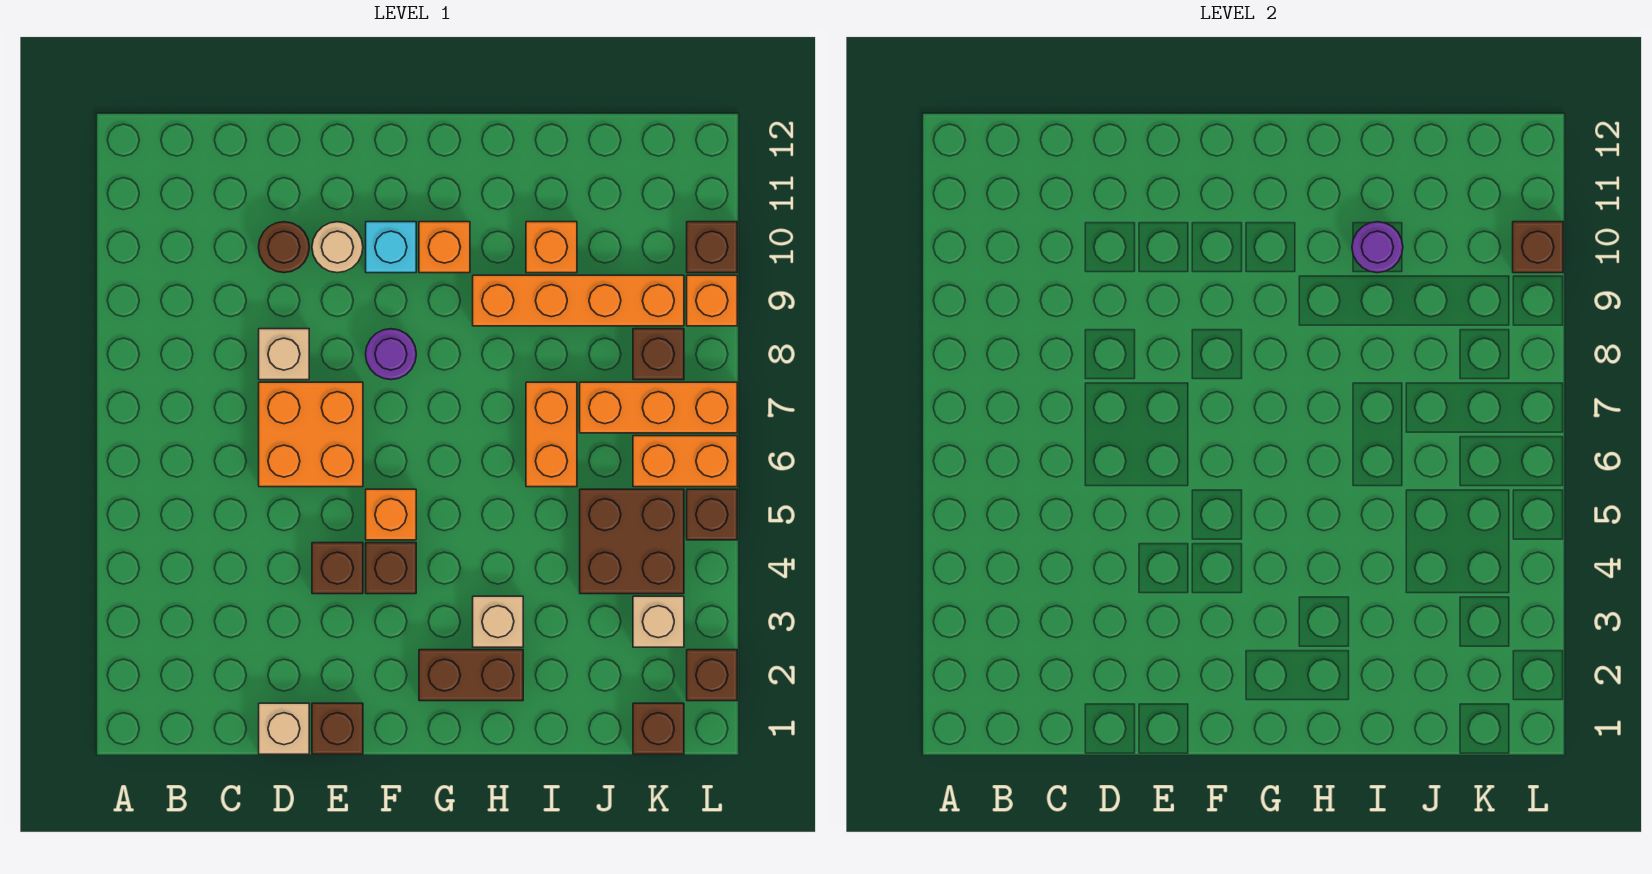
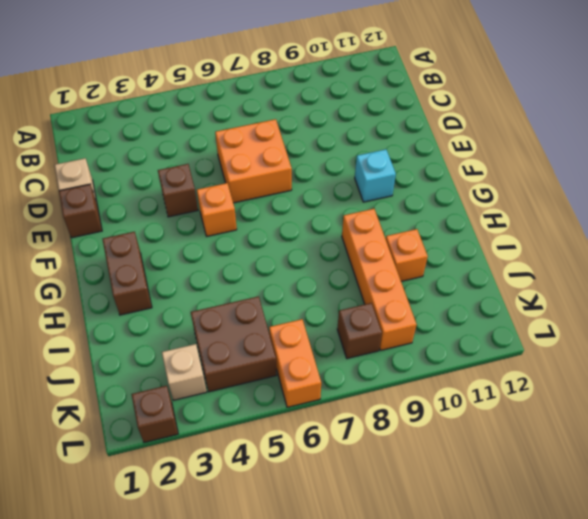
none -> tan 1x1 brick [259,329,309,380]
none -> brown 1x1 round brick [259,222,309,273]
none -> tan 1x1 round brick [312,222,363,273]

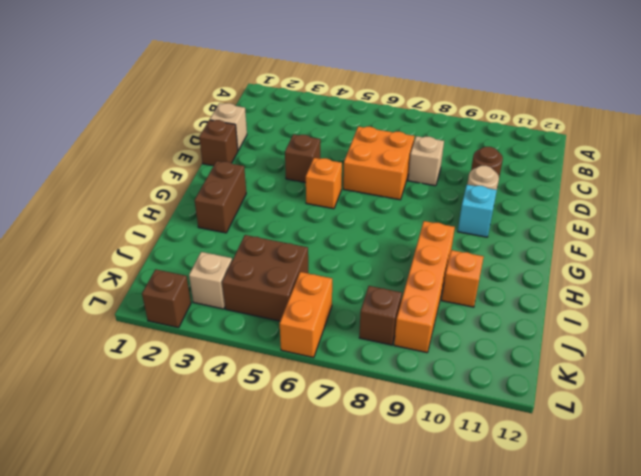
none -> brown 1x1 brick [366,543,416,594]
none -> purple 1x1 round brick [366,329,416,380]
none -> orange 1x1 brick [419,222,470,273]

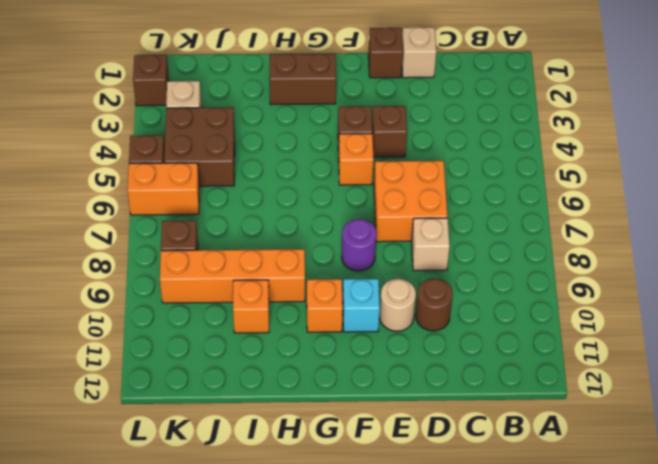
none -> tan 1x1 brick [473,596,523,647]
none -> orange 1x2 brick [526,382,577,487]
none -> orange 1x3 brick [580,382,737,433]

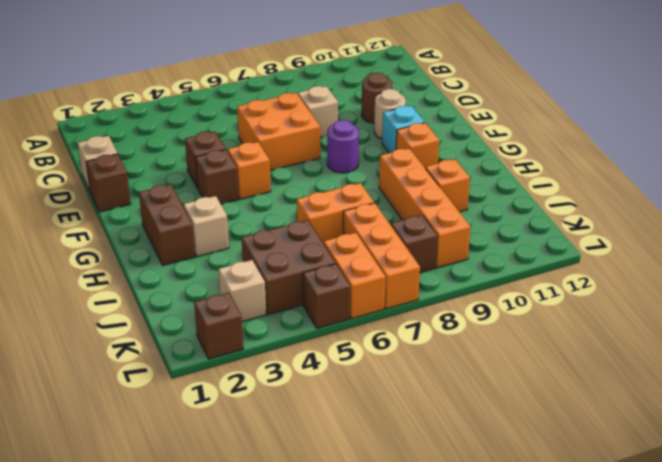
none -> brown 1x1 brick [633,703,684,754]
none -> orange 1x1 brick [687,275,737,326]
none -> brown 1x1 brick [687,222,737,273]

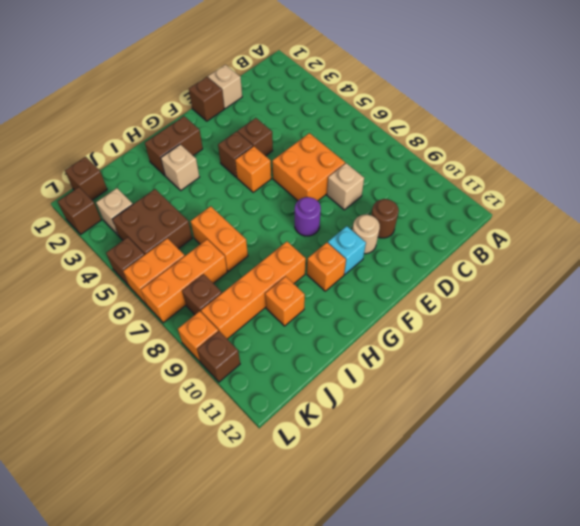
none -> purple 1x1 round brick [1352,222,1403,273]
none -> brown 1x1 brick [1513,222,1563,273]

